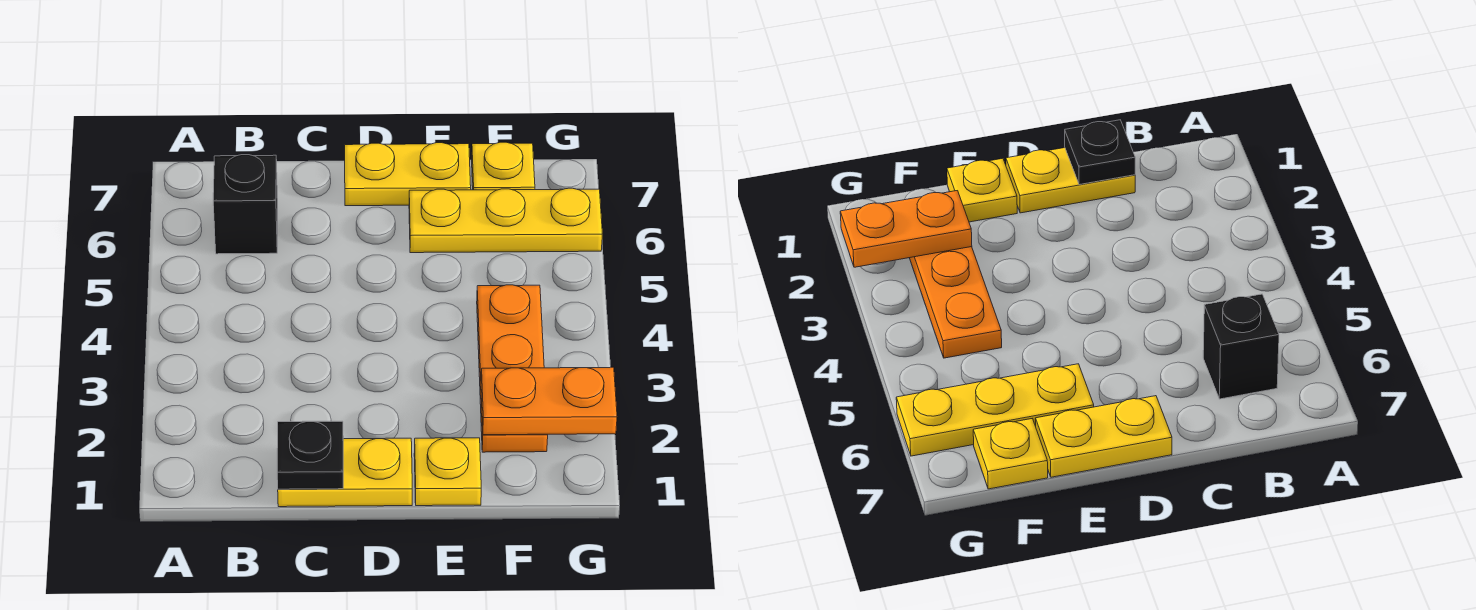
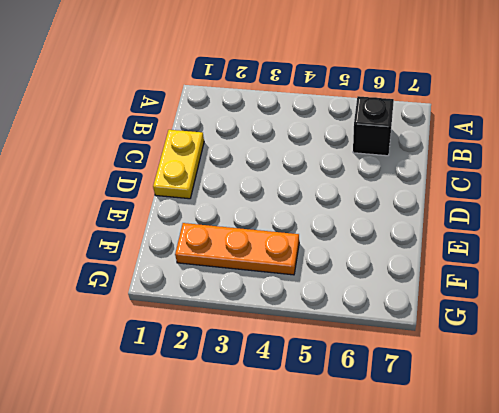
none -> yellow 1x2 plate [345,143,471,206]
none -> yellow 1x1 plate [414,438,481,506]

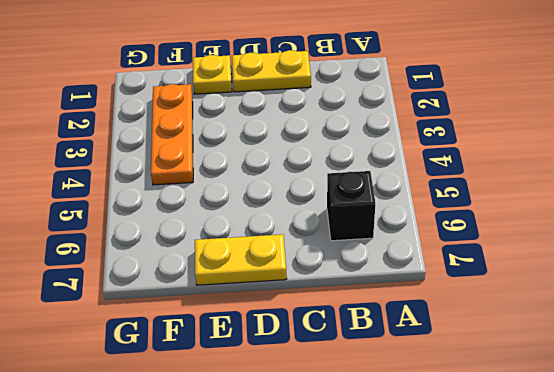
none -> yellow 1x3 plate [409,188,602,253]
none -> yellow 1x1 plate [472,142,535,190]

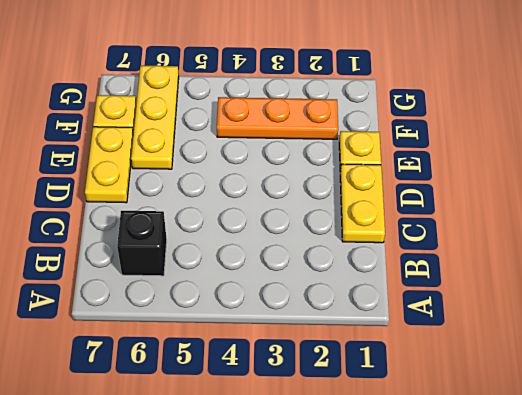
none -> black 1x1 plate [277,421,343,489]
none -> orange 1x2 plate [481,367,617,435]

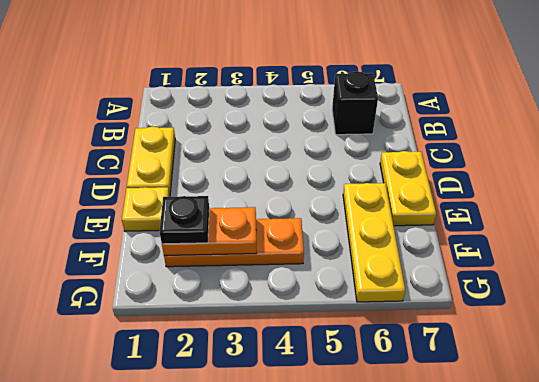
orange 1x2 plate [162,207,257,255] -> orange 1x2 plate turned to [481,367,617,435]
black 1x1 plate [160,196,209,244] -> black 1x1 plate moved to [277,421,343,489]
none -> yellow 1x1 plate [472,142,535,190]

